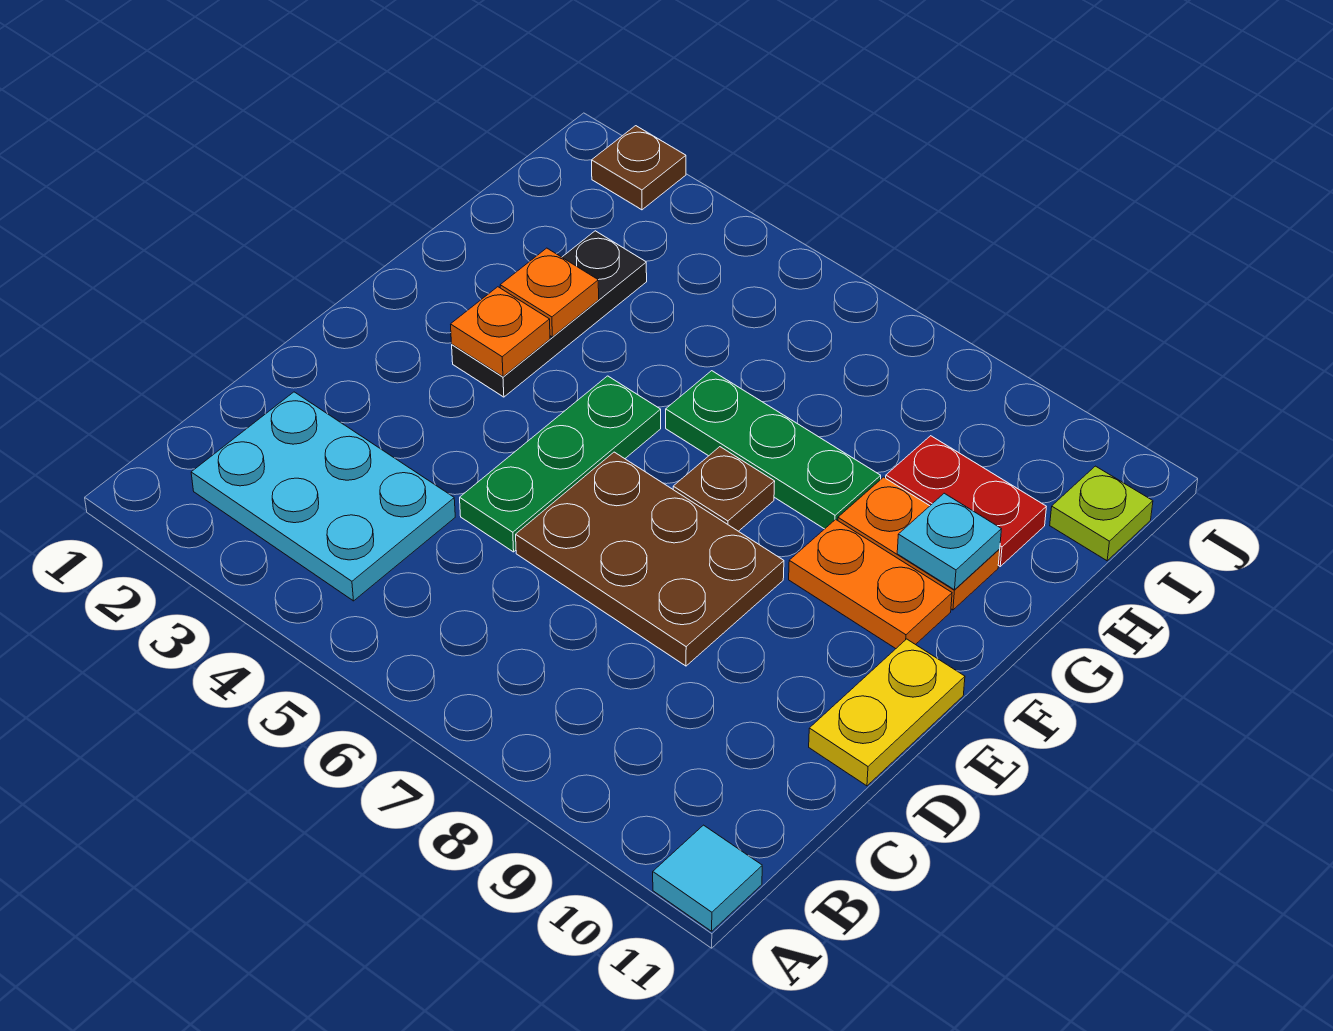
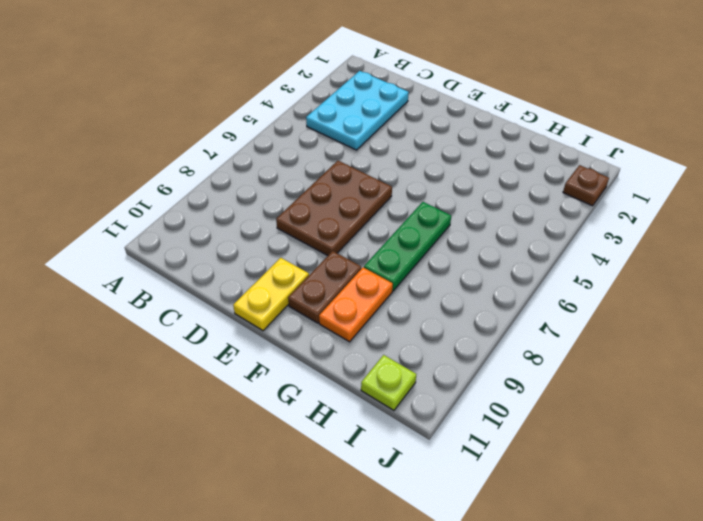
yellow 1x2 plate [233,258,309,331] -> yellow 1x2 plate turned to [809,639,965,786]
brown 1x2 plate [288,251,361,323] -> orange 1x2 plate [789,519,952,649]
none -> cyan 1x1 tile [653,825,762,931]
none -> green 1x3 plate [460,376,661,552]
none -> black 1x3 plate [452,231,647,397]

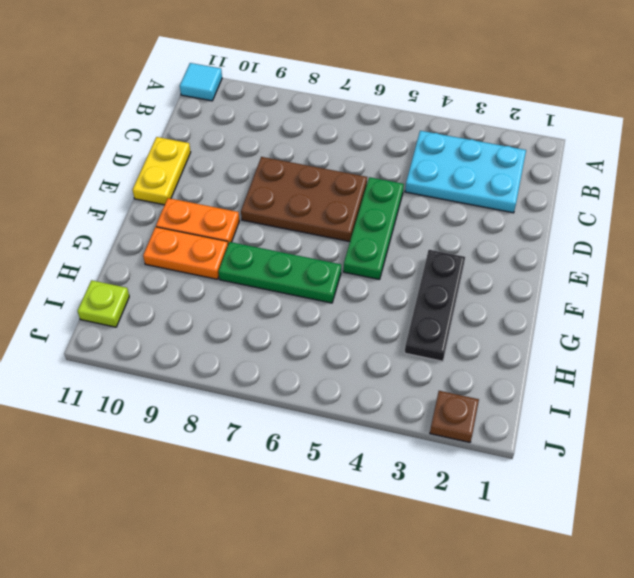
none -> brown 1x1 plate [673,447,775,531]
none -> red 1x2 plate [886,436,1046,566]
none -> orange 1x1 plate [451,287,550,377]

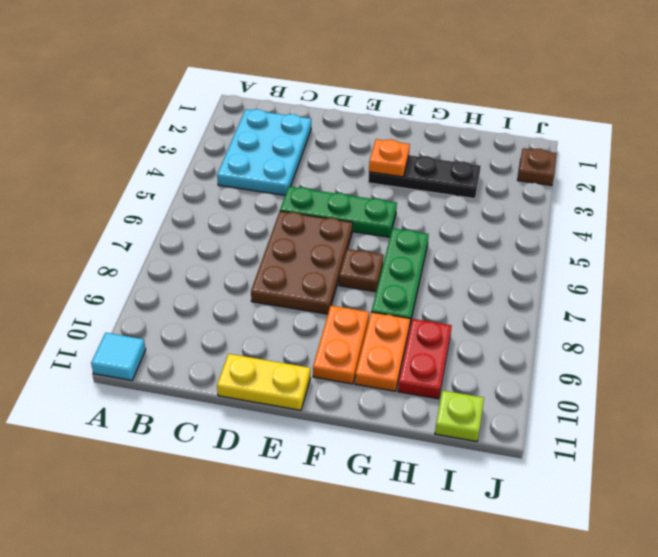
none -> orange 1x1 plate [500,248,599,337]
none -> cyan 1x1 plate [897,493,1001,590]

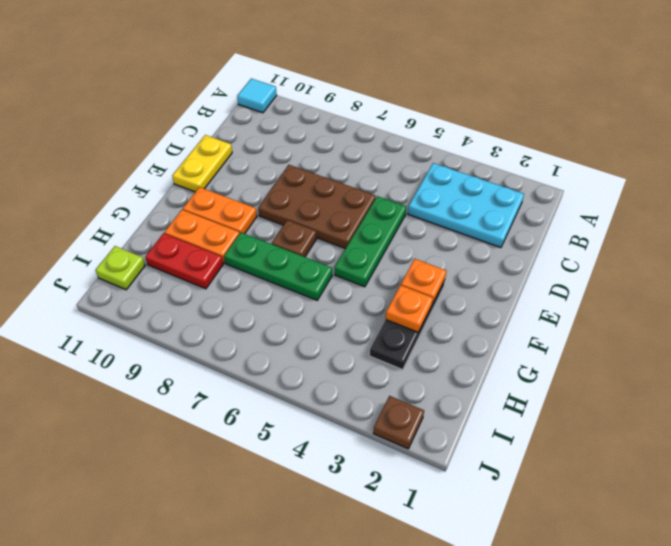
none -> cyan 1x1 plate [897,493,1001,590]

